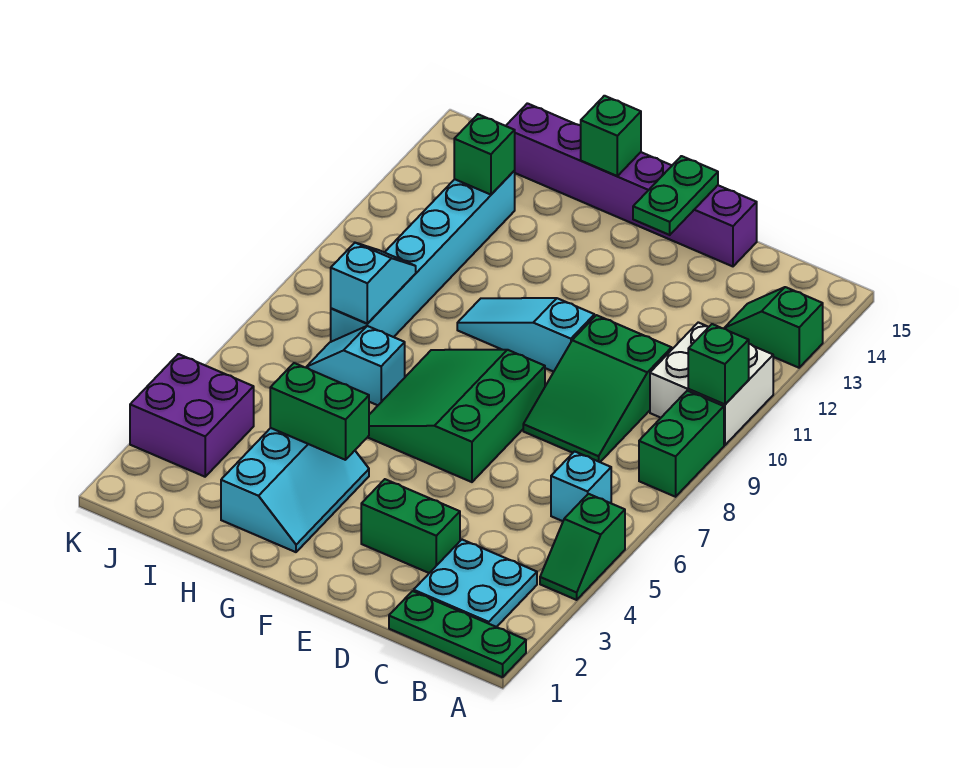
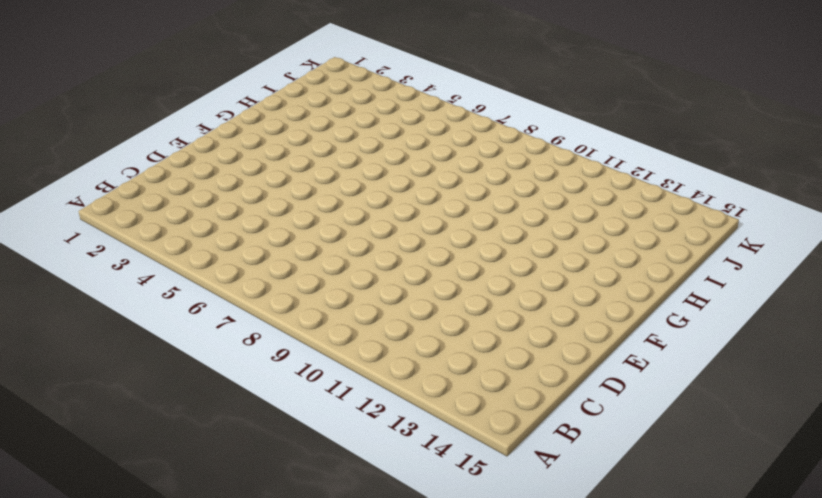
none -> green 1x3 plate [389,591,526,677]
none -> green 1x2 slope [540,494,625,600]
none -> green 1x2 brick [639,391,724,497]

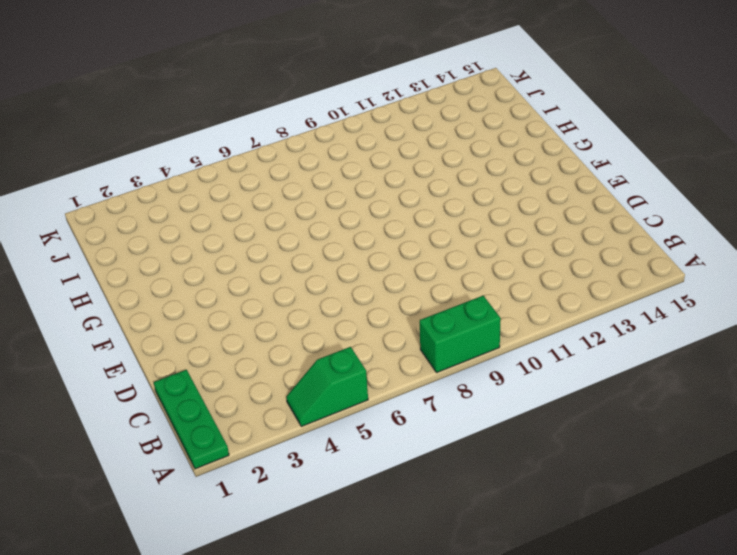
none -> white 2x2 brick [650,322,773,445]
none -> green 1x2 slope [724,287,823,368]
none -> cyan 2x2 plate [414,540,537,627]

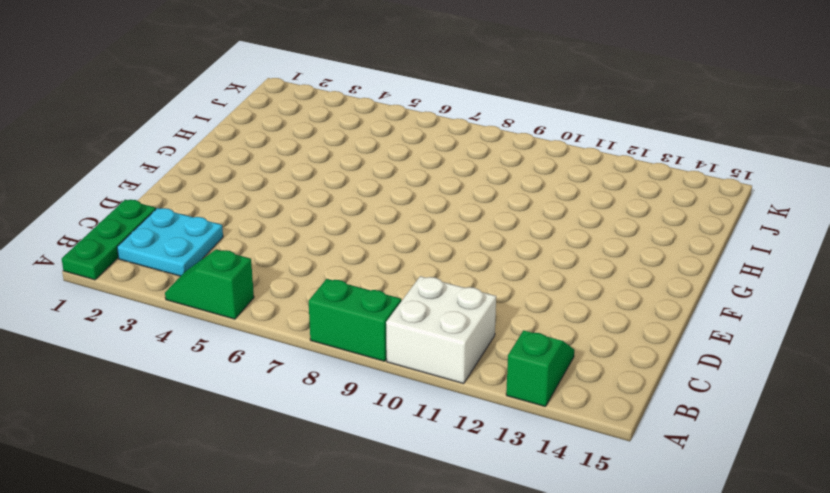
none -> cyan 1x1 brick [551,451,611,521]
none -> green 2x3 slope [523,315,672,462]
none -> green 1x2 brick [361,479,460,573]

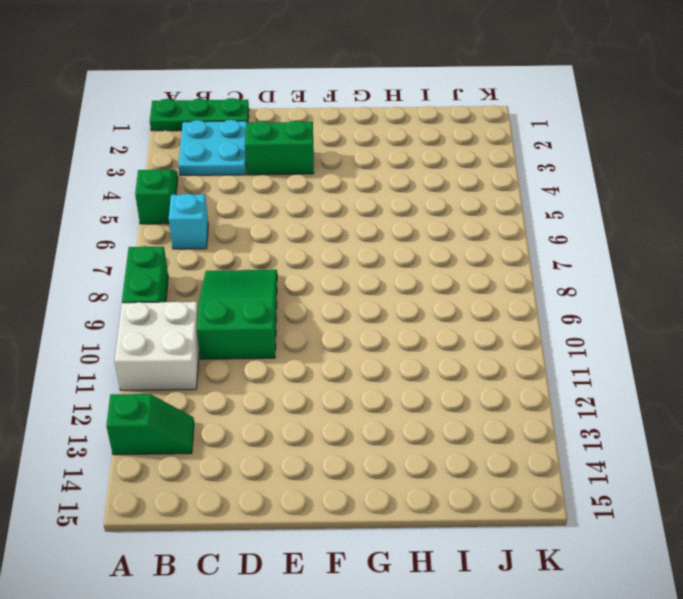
none -> purple 1x6 brick [506,103,757,266]
none -> green 3x3 slope [368,350,545,482]
none -> cyan 1x3 slope [457,298,594,372]

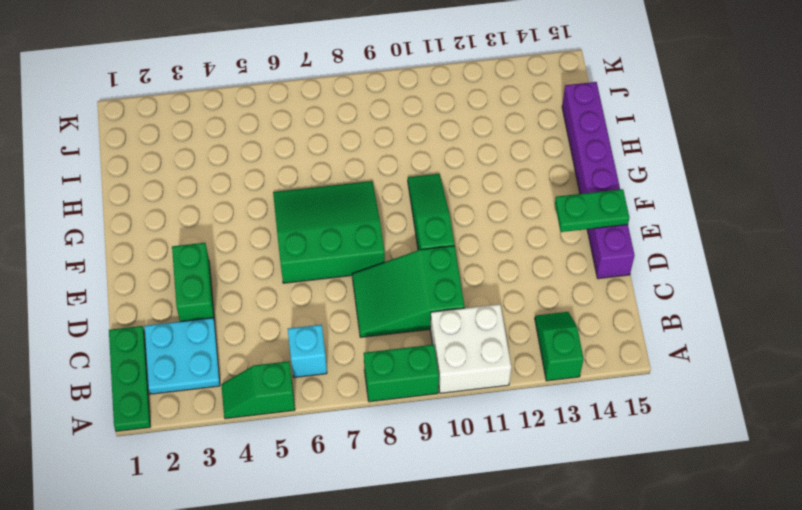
green 1x3 slope [408,174,454,250] -> cyan 1x3 slope [457,298,594,372]
none -> cyan 2x3 slope [221,428,369,552]
none -> cyan 1x2 slope [306,326,405,405]
none -> cyan 1x6 brick [331,171,515,342]

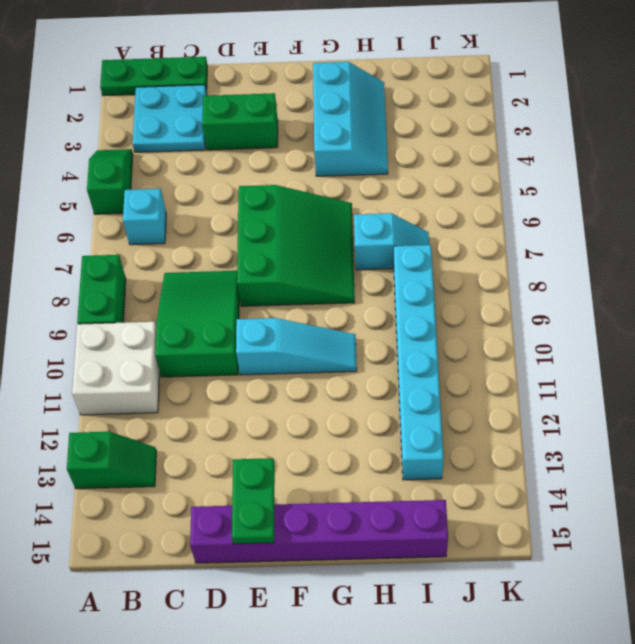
cyan 2x3 slope [313,62,388,176] -> cyan 2x3 slope turned to [221,428,369,552]
none -> purple 2x2 brick [130,354,254,477]
none -> green 1x1 brick [688,324,749,404]
none -> green 1x2 brick [270,363,369,460]

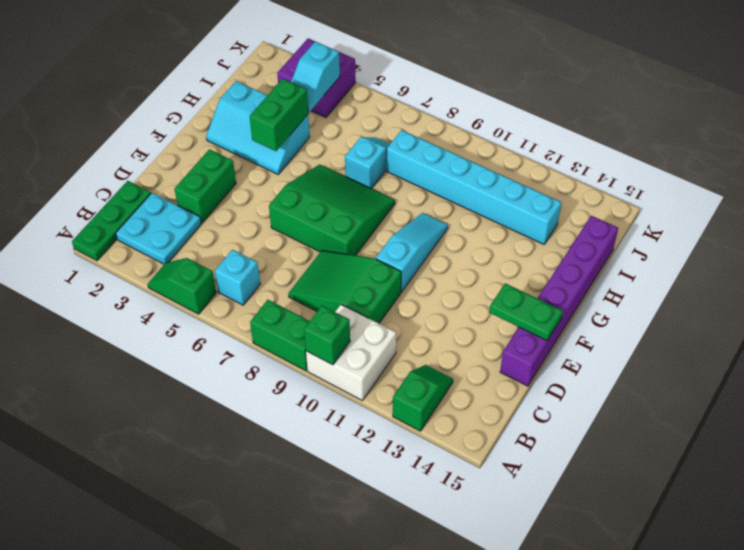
cyan 1x2 slope [291,42,340,112] -> cyan 1x2 slope turned to [331,243,416,324]
none -> green 1x1 brick [581,96,641,176]
none -> green 1x1 brick [454,114,515,195]

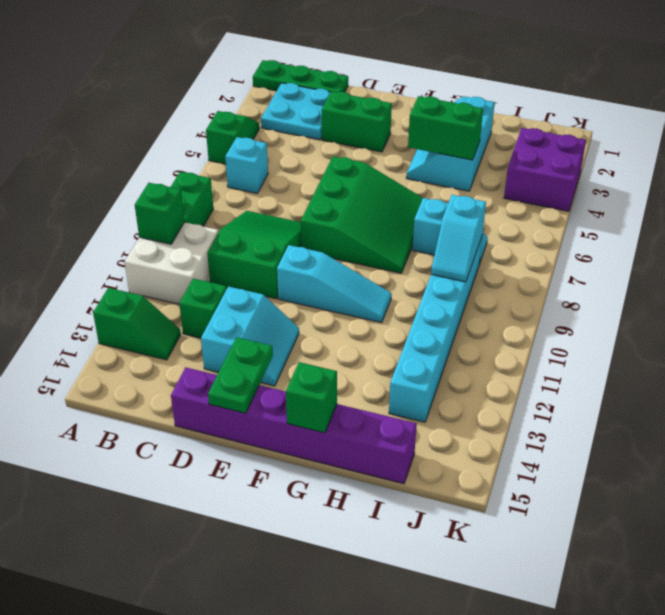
green 1x1 brick [179,279,227,338] -> green 1x1 brick moved to [454,114,515,195]
cyan 2x2 slope [201,286,299,386] -> none

